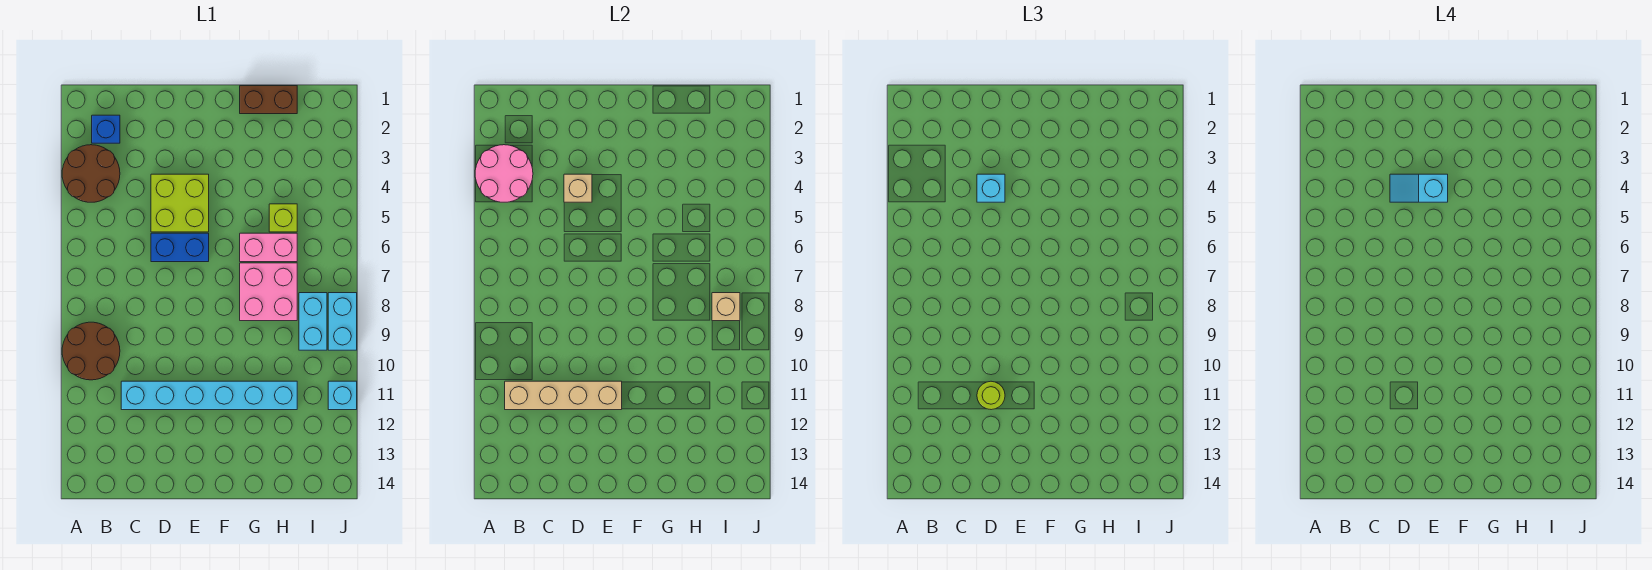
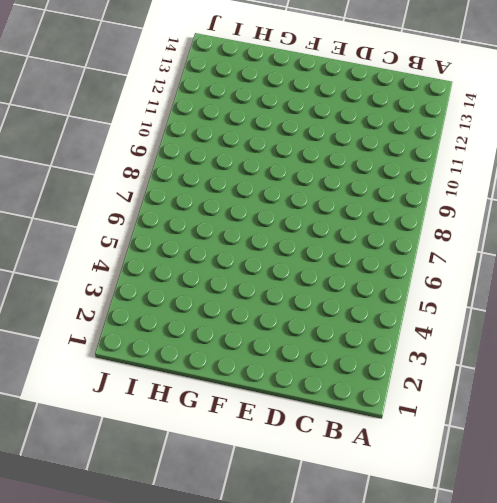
none -> brown 2x2 round brick [62,145,120,202]
none -> brown 2x2 round brick [62,322,120,380]
none -> blue 1x1 brick [92,115,120,143]

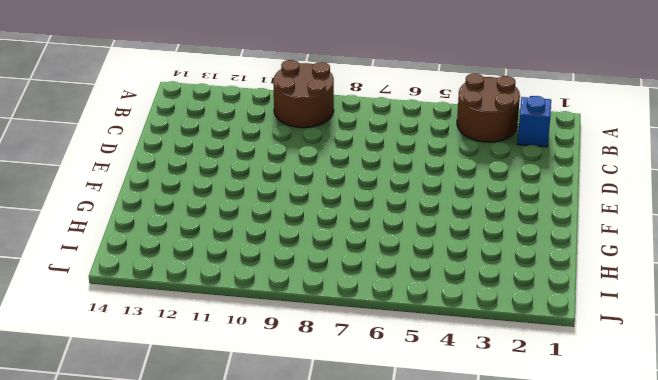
none -> cyan 1x6 brick [121,381,297,410]
none -> lime 2x2 brick [151,174,209,232]
none -> blue 1x2 brick [151,233,209,262]

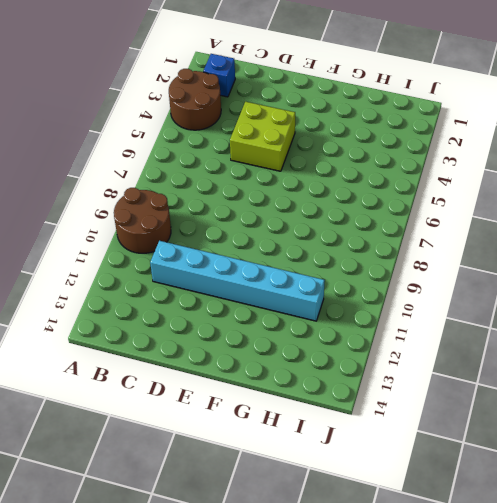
none -> blue 1x2 brick [151,233,209,262]
none -> brown 1x2 brick [240,86,297,114]
none -> pink 1x2 brick [240,233,297,262]

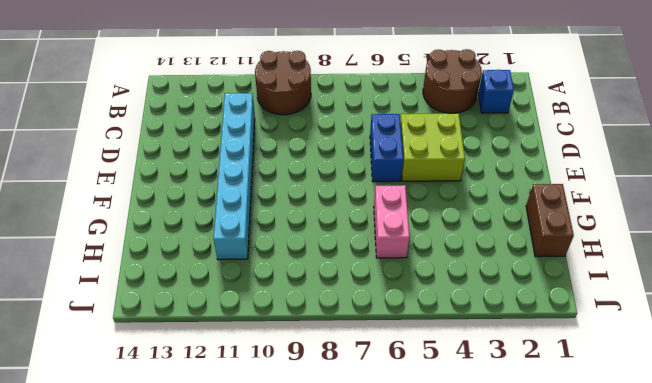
none -> pink 2x2 brick [240,263,297,321]
none -> lime 1x1 brick [269,204,297,232]
none -> cyan 1x2 brick [299,293,327,350]

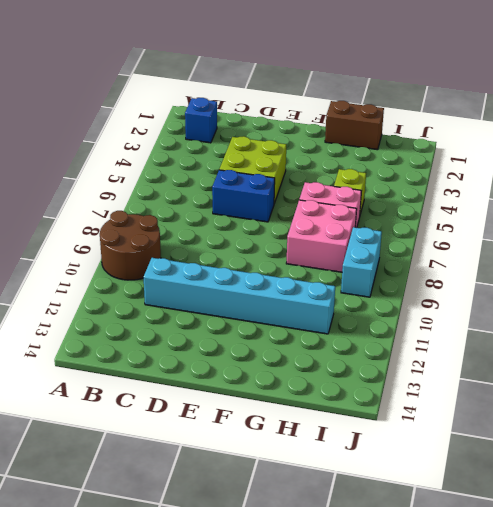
none -> brown 2x2 round brick [62,145,120,202]
none -> cyan 1x2 brick [328,293,357,350]
none -> cyan 1x1 brick [328,381,357,410]

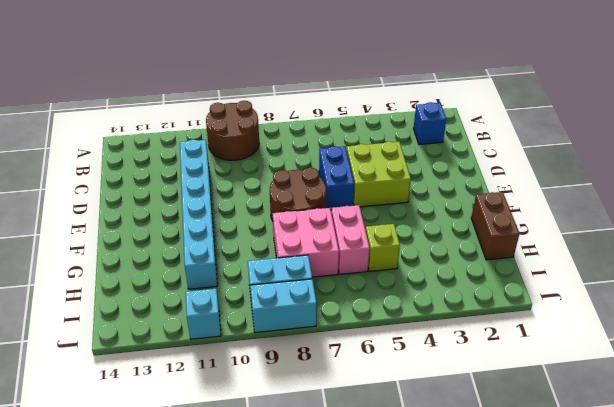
brown 2x2 round brick [270,168,326,221] -> brown 2x2 round brick moved to [62,145,120,202]
none -> pink 2x2 round brick [475,145,533,202]
none -> tan 1x4 brick [505,381,622,410]
none -> tan 1x1 brick [564,174,592,202]

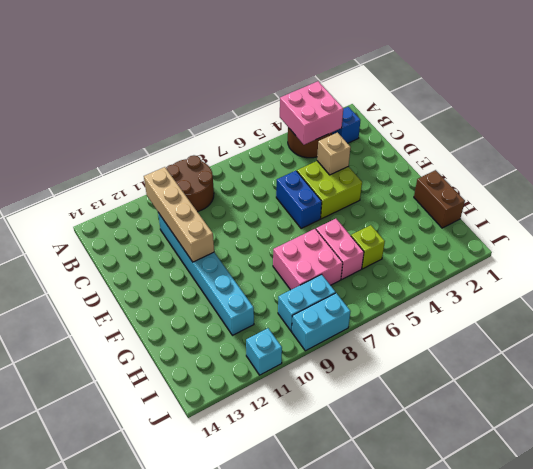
pink 2x2 brick [280,81,343,145] -> pink 2x2 round brick [475,145,533,202]
none -> tan 1x1 brick [712,293,740,321]
none -> cyan 1x1 brick [977,174,1005,202]
none -> lime 1x1 round brick [977,381,1005,410]

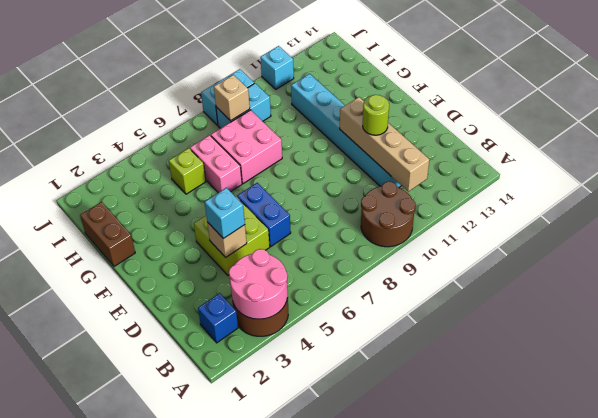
none -> cyan 1x2 slope [1390,174,1448,202]

